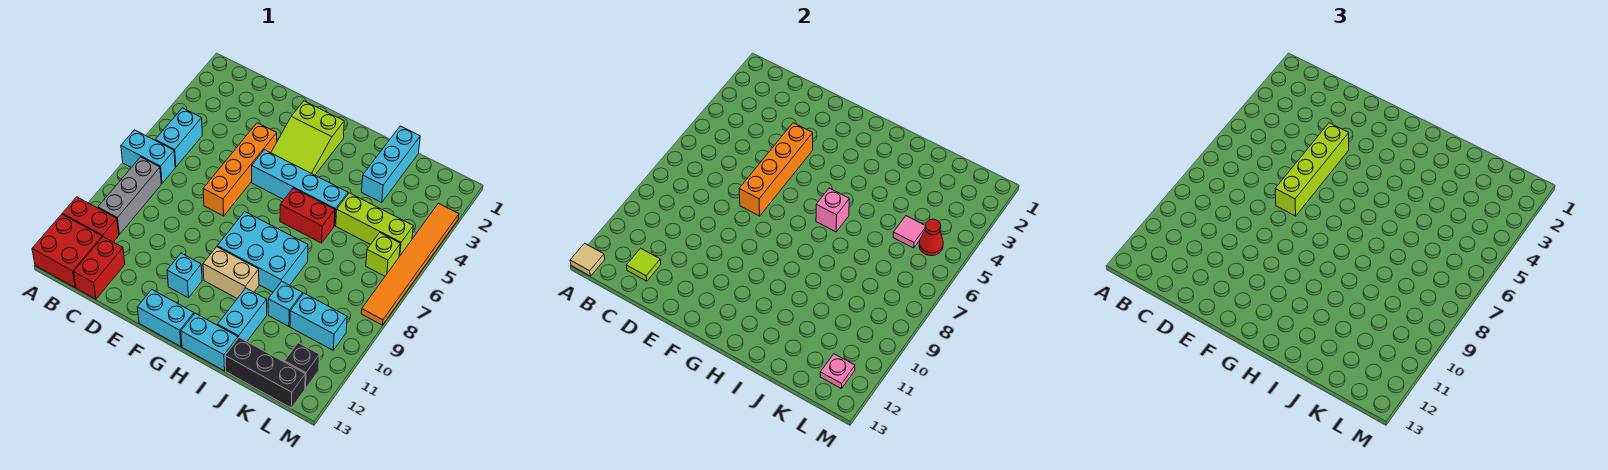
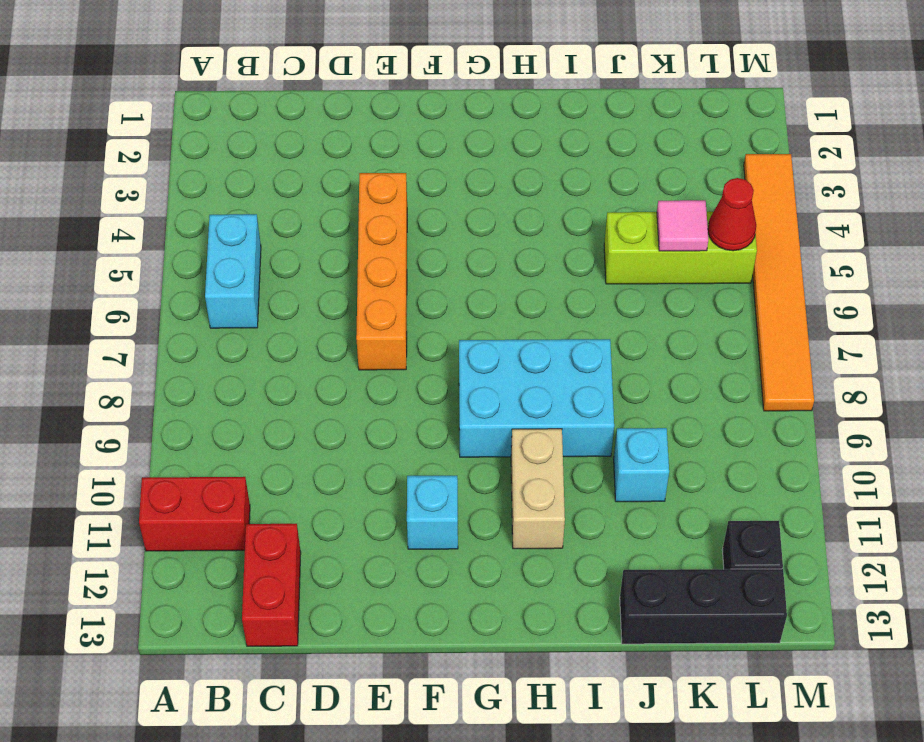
tan 1x2 brick [511,429,565,549] -> tan 1x2 brick turned to [203,247,259,298]
none -> cyan 1x2 brick [121,130,175,184]
none -> red 2x2 brick [32,214,102,287]
none -> grey 1x3 brick [98,157,161,235]
none -> lime 2x3 slope [271,101,344,175]

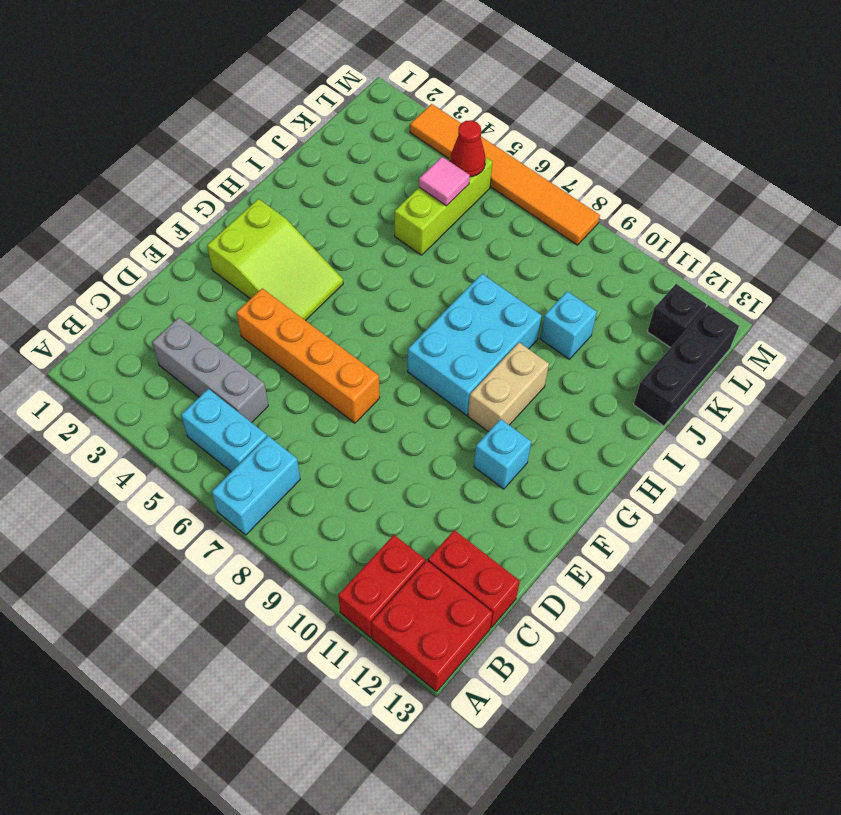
grey 1x3 brick [152,318,268,423] -> grey 1x3 brick moved to [98,157,161,235]
none -> cyan 1x4 brick [252,150,348,226]
none -> cyan 1x2 brick [137,290,194,346]
none -> red 1x2 brick [280,188,335,243]
none -> cyan 1x2 brick [181,313,238,371]

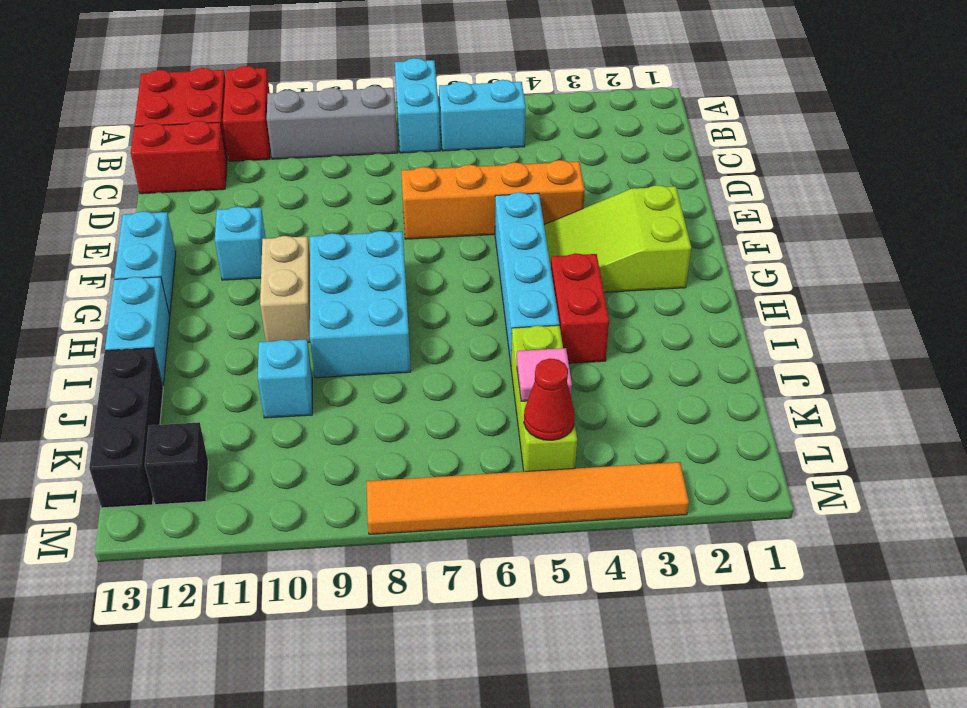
red 1x2 brick [551,253,609,363] -> red 1x2 brick moved to [280,188,335,243]
none -> cyan 1x2 brick [218,288,267,341]
none -> cyan 1x3 brick [362,126,420,202]
none -> cyan 1x2 brick [290,293,347,350]
none -> lime 1x1 brick [366,233,400,276]

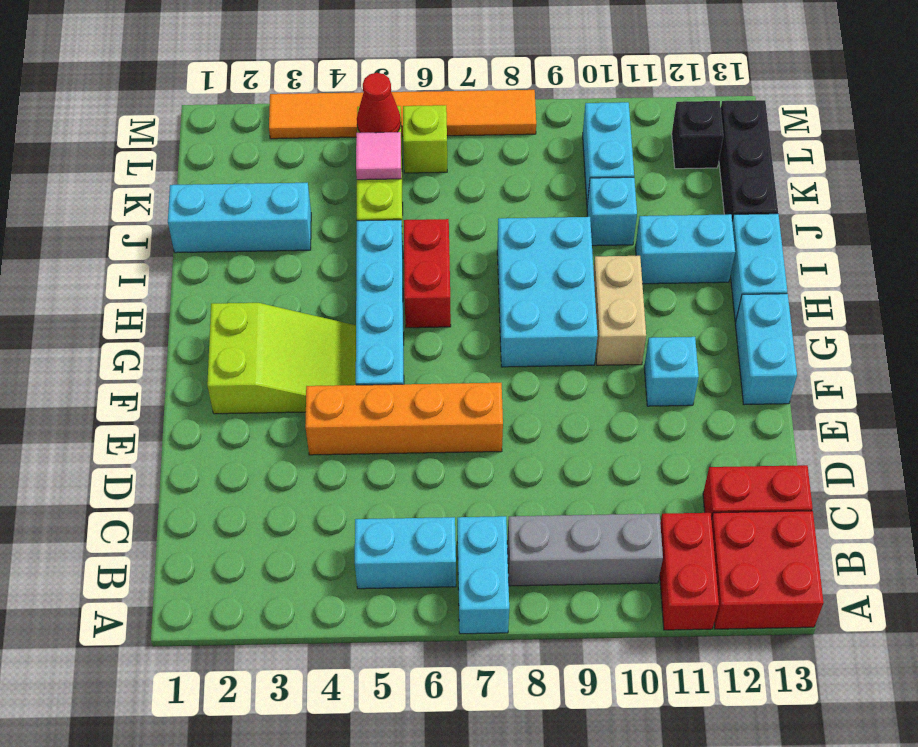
none -> tan 1x1 tile [570,243,605,276]
none -> lime 1x1 tile [626,248,661,281]
none -> orange 1x4 brick [739,123,813,216]
none -> pink 1x1 brick [816,188,849,232]

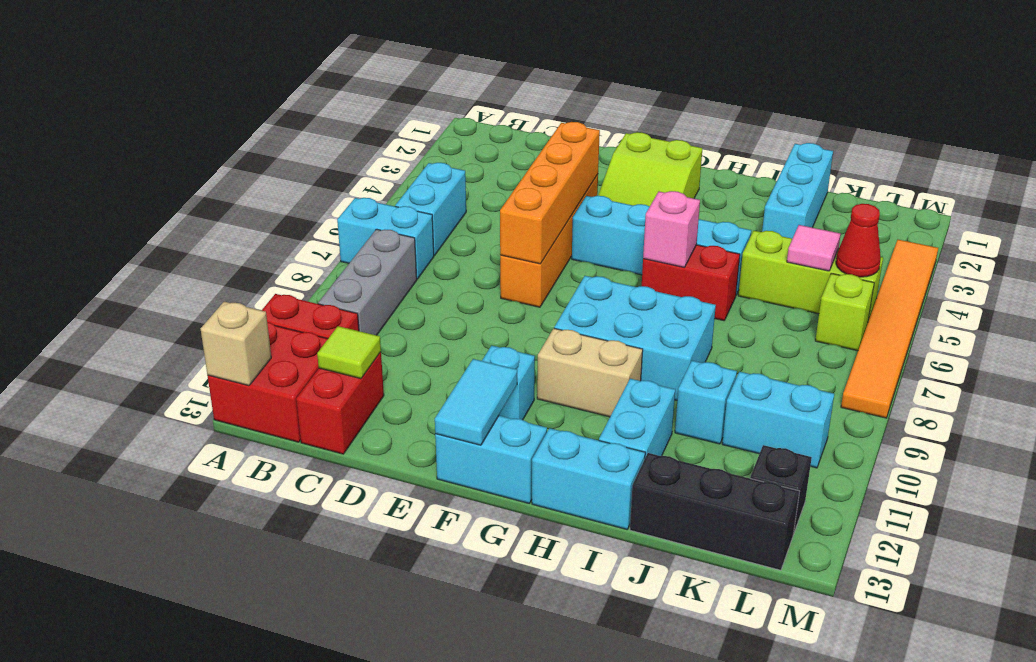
tan 1x1 brick [201,302,271,386] -> tan 1x1 tile [570,243,605,276]
cyan 1x2 tile [435,359,517,445] -> none
none -> pink 1x1 plate [820,354,855,389]
none -> lime 1x4 brick [1275,123,1349,216]

